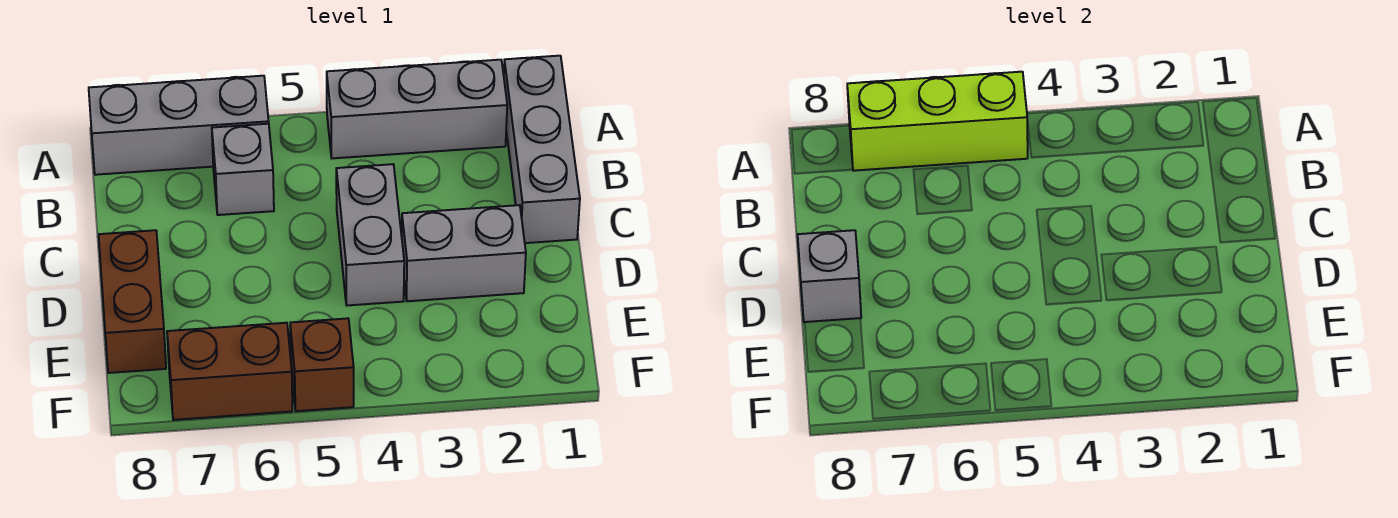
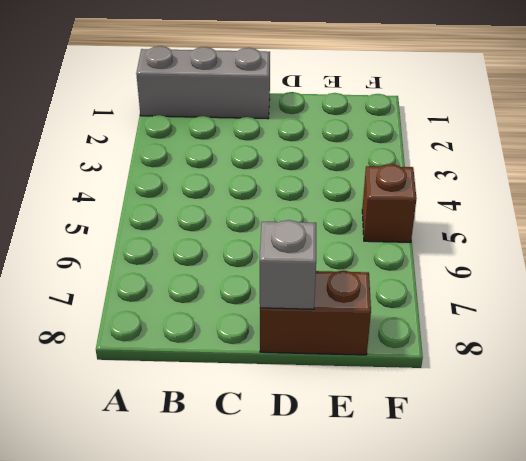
none -> grey 1x3 brick [327,60,507,158]
none -> grey 1x3 brick [89,76,269,175]

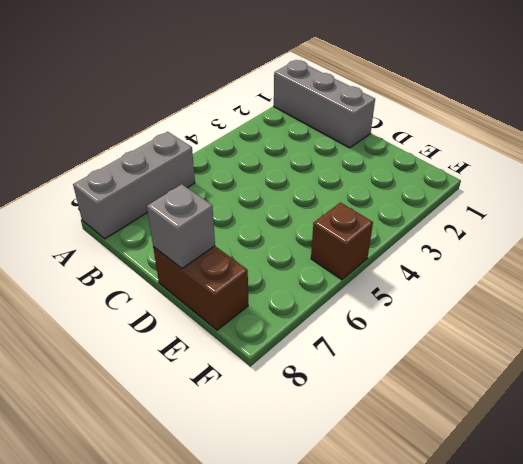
none -> grey 1x3 brick [327,60,507,158]
none -> grey 1x1 brick [212,124,274,215]

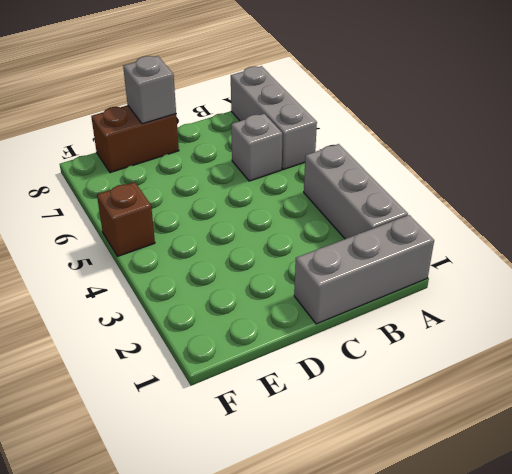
none -> grey 1x2 brick [336,164,404,305]
none -> grey 1x2 brick [402,205,526,301]

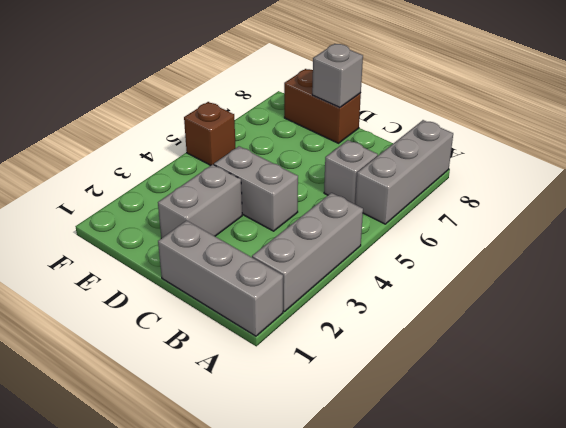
none -> brown 1x2 brick [167,323,292,420]
none -> lime 1x3 brick [847,72,1028,171]

